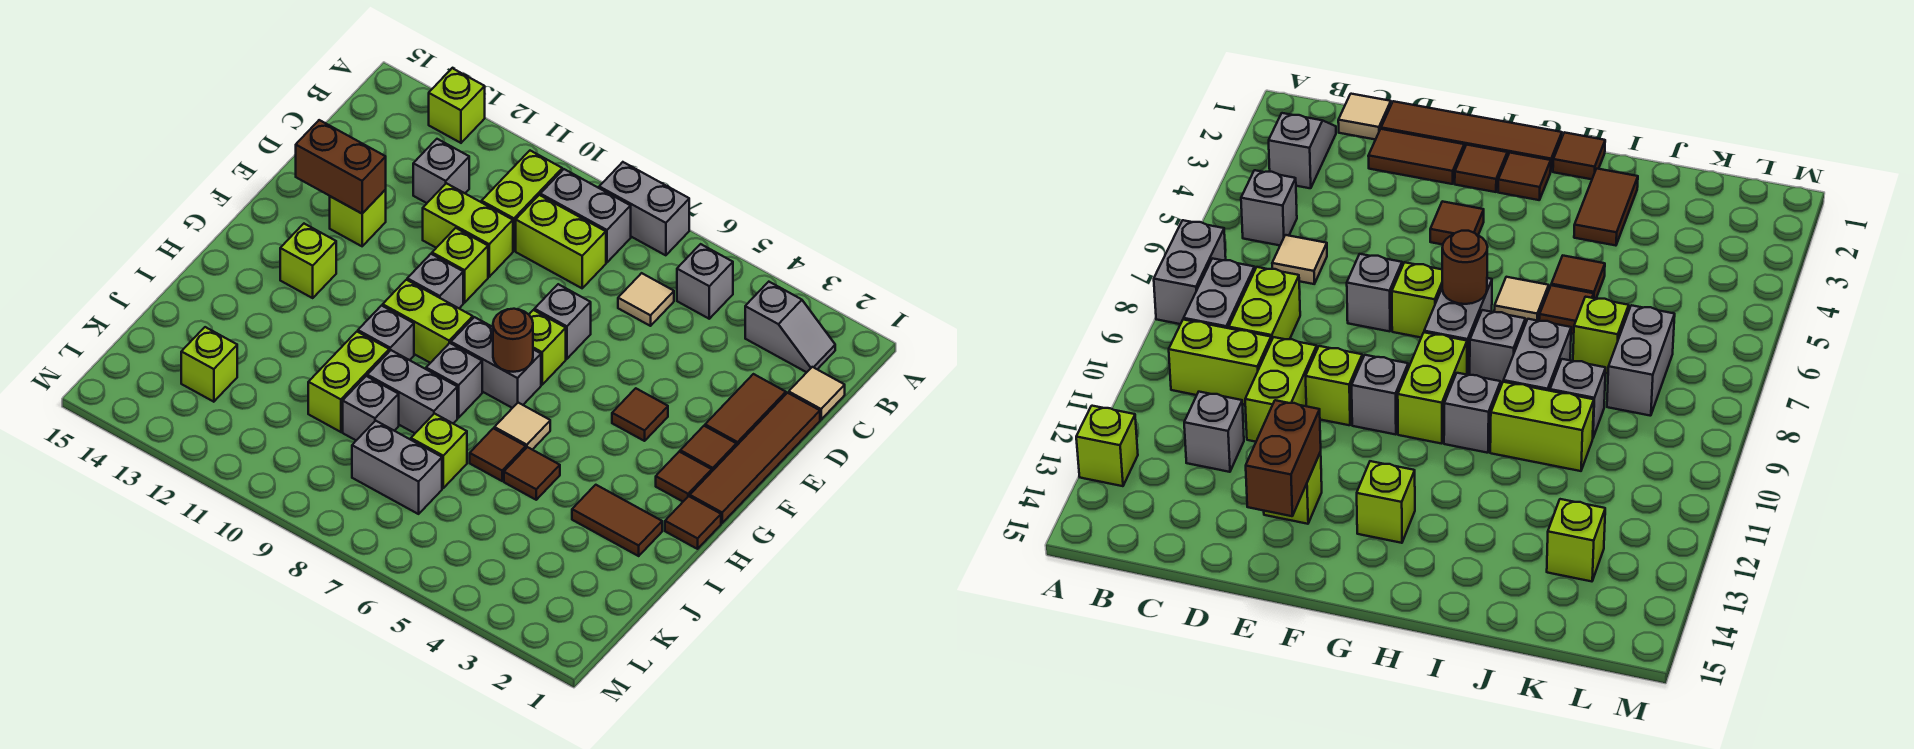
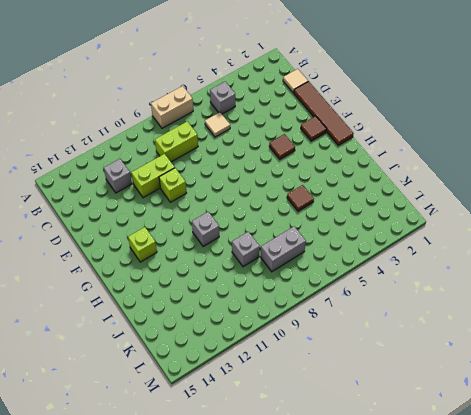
tan 1x2 brick [151,86,193,128] -> grey 1x2 brick [599,162,689,255]
none -> lime 1x1 brick [429,68,485,143]
none -> grey 1x2 slope [745,282,835,372]
none -> grey 1x2 brick [540,169,631,262]
none -> lime 1x2 brick [482,151,562,251]

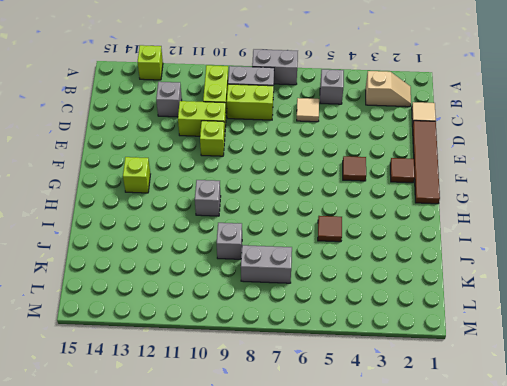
tan 1x2 slope [366,71,411,107] -> grey 1x2 slope [745,282,835,372]
none -> brown 1x2 tile [705,374,786,446]
none -> grey 1x1 brick [534,284,591,359]
none -> lime 1x1 brick [330,190,386,246]
none -> lime 1x1 brick [529,310,566,385]

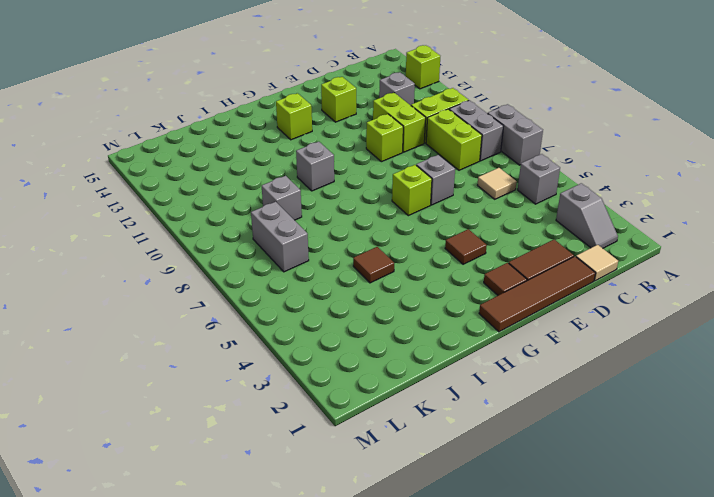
none -> grey 1x1 brick [407,254,463,308]
none -> brown 1x1 tile [656,452,712,501]
none -> grey 1x2 brick [451,317,541,408]
none -> lime 1x2 brick [383,280,473,363]

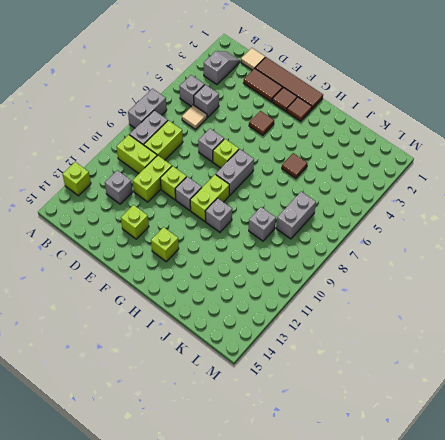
grey 1x1 brick [194,85,219,117] -> grey 1x1 brick moved to [426,343,482,418]
none -> brown 1x1 tile [665,496,721,549]
none -> tan 1x1 tile [494,403,550,450]
none -> brown 1x2 tile [572,485,662,556]
none -> brown 1x1 tile [470,428,526,481]

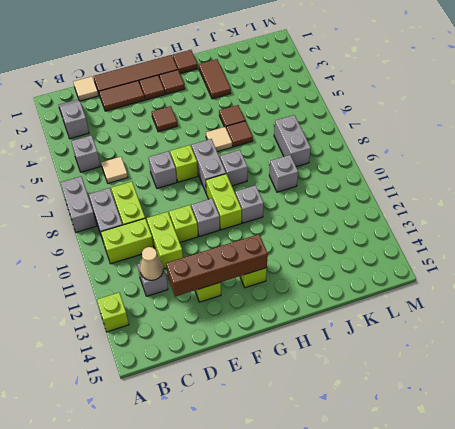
tan 1x1 cone [140,247,163,280] -> none
brown 1x4 brick [166,234,268,297] -> brown 1x2 brick [296,120,386,213]
none -> grey 1x2 brick [367,350,457,433]
none -> lime 1x2 brick [308,332,389,432]
none -> lime 1x1 brick [411,414,467,488]
none -> lime 1x1 brick [181,327,237,402]

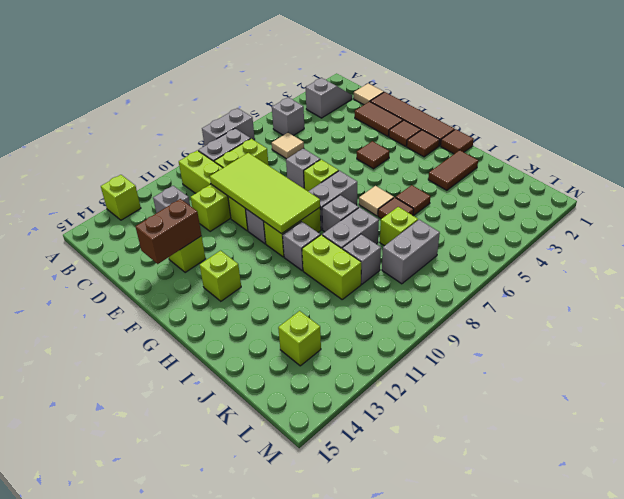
lime 2x4 tile [210,153,320,234] -> none
none -> brown 1x1 round brick [493,309,533,372]

